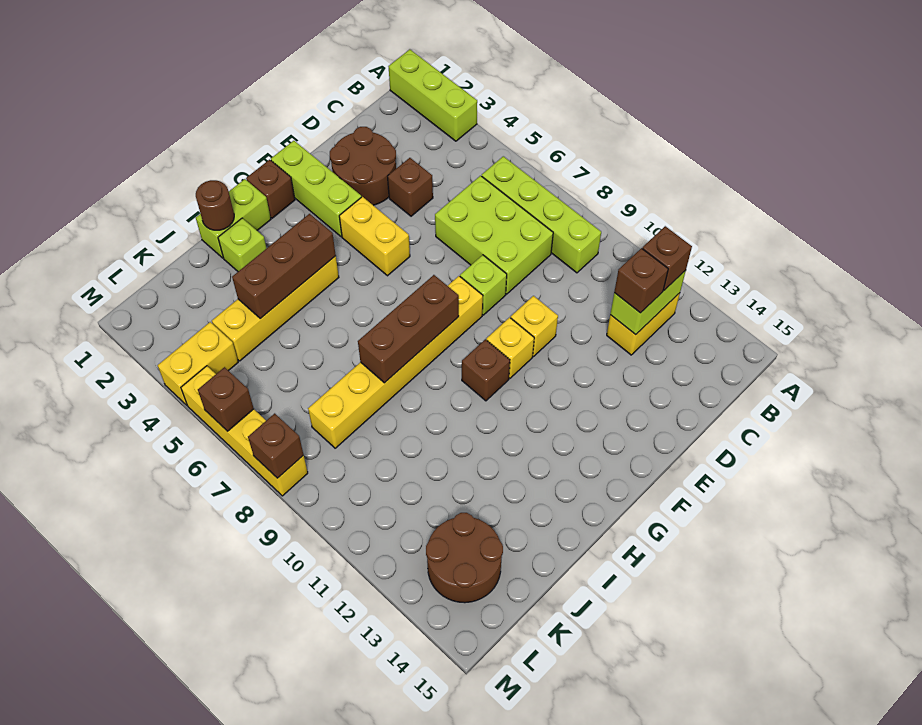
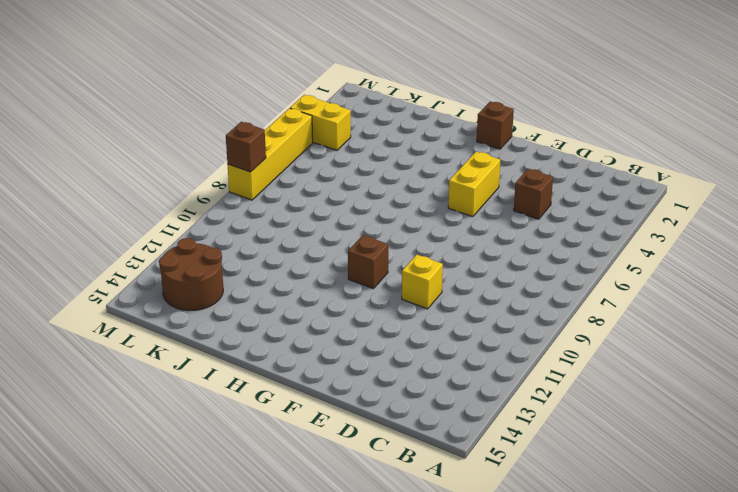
none -> lime 1x3 brick [388,49,477,141]
none -> lime 1x4 brick [482,156,601,273]
none -> yellow 1x2 brick [607,293,680,355]

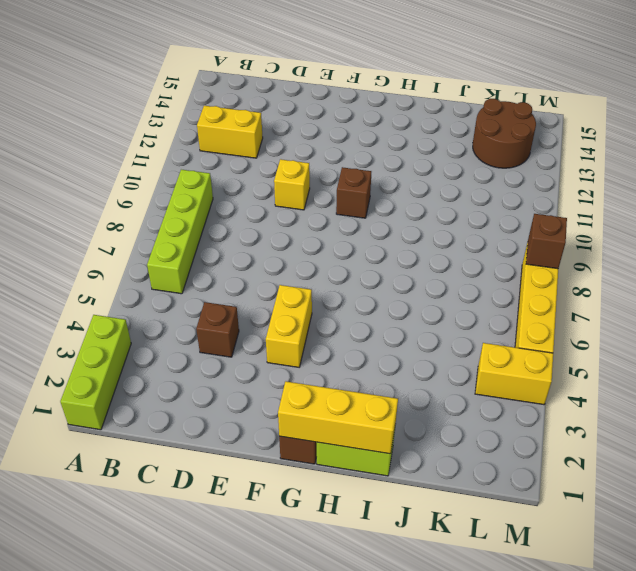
yellow 1x3 brick [278,381,398,454] -> brown 1x1 round brick [196,180,234,230]
none -> lime 2x3 brick [435,176,553,294]
none -> brown 2x2 round brick [330,127,396,205]
none -> lime 1x1 brick [460,255,507,315]

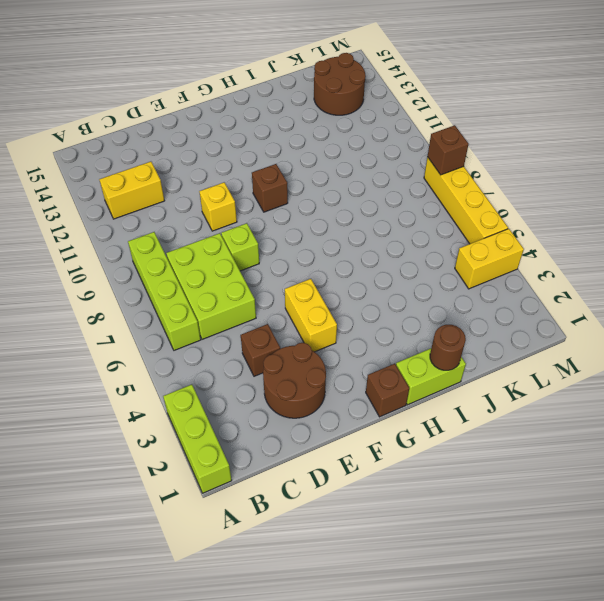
none -> lime 1x3 brick [271,141,361,237]
none -> yellow 1x6 brick [308,276,483,448]
none -> yellow 1x1 brick [486,317,534,378]

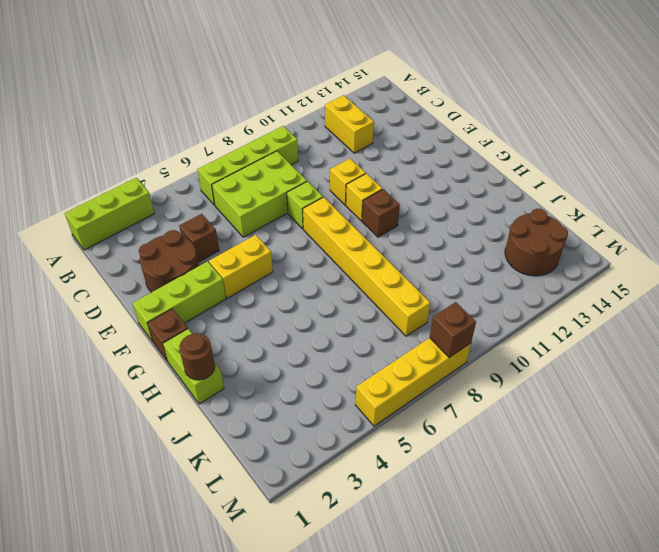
none -> yellow 1x4 brick [212,256,339,361]
none -> lime 1x1 brick [218,218,267,271]
none -> yellow 1x2 brick [158,322,238,405]

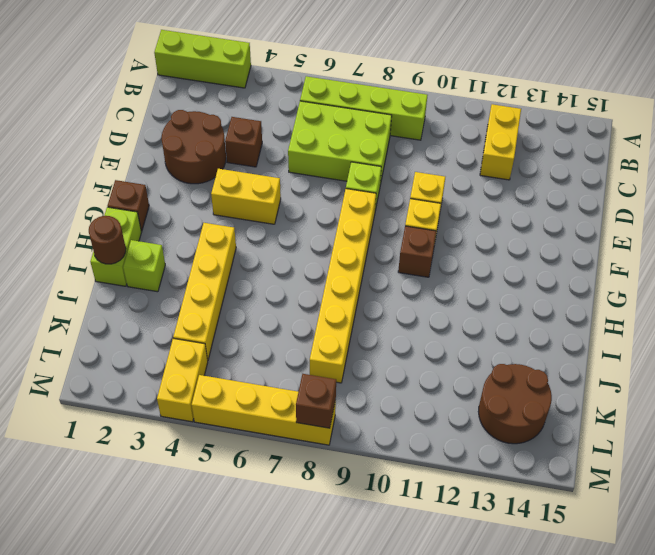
none -> lime 1x3 brick [271,141,361,237]
none -> lime 1x2 brick [610,270,686,335]
none -> brown 1x3 brick [358,275,459,383]

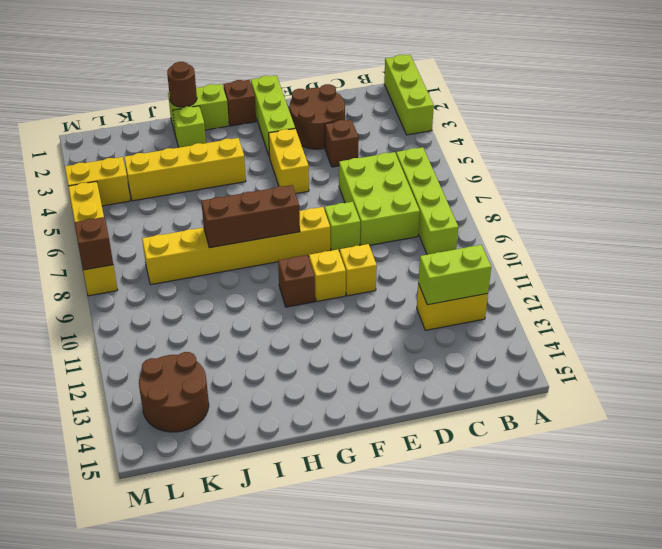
none -> brown 1x3 brick [232,214,336,319]
none -> brown 1x1 brick [198,367,254,431]
none -> brown 1x1 brick [642,226,692,290]

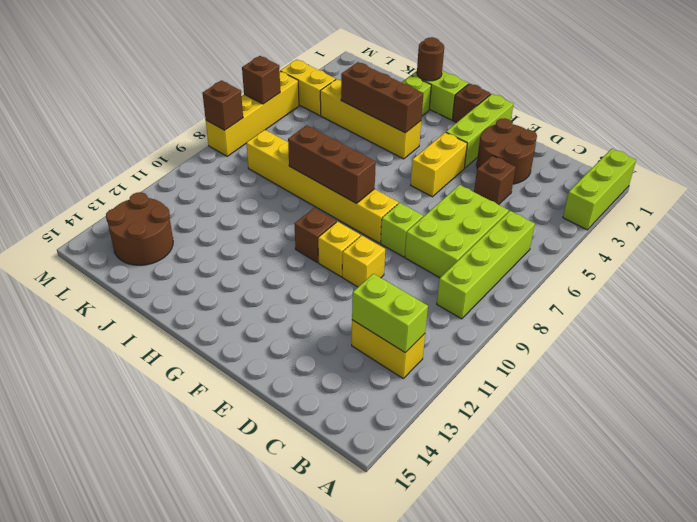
none -> brown 1x1 brick [642,226,692,290]
none -> brown 1x1 brick [614,248,668,313]

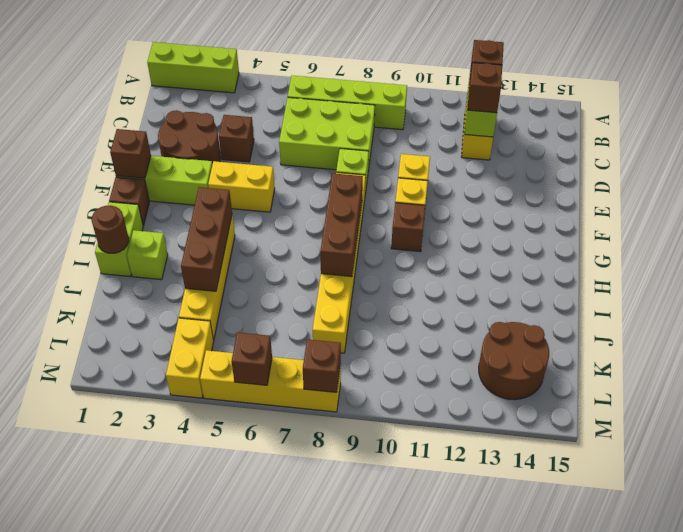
brown 1x1 brick [110,129,151,178] -> none

